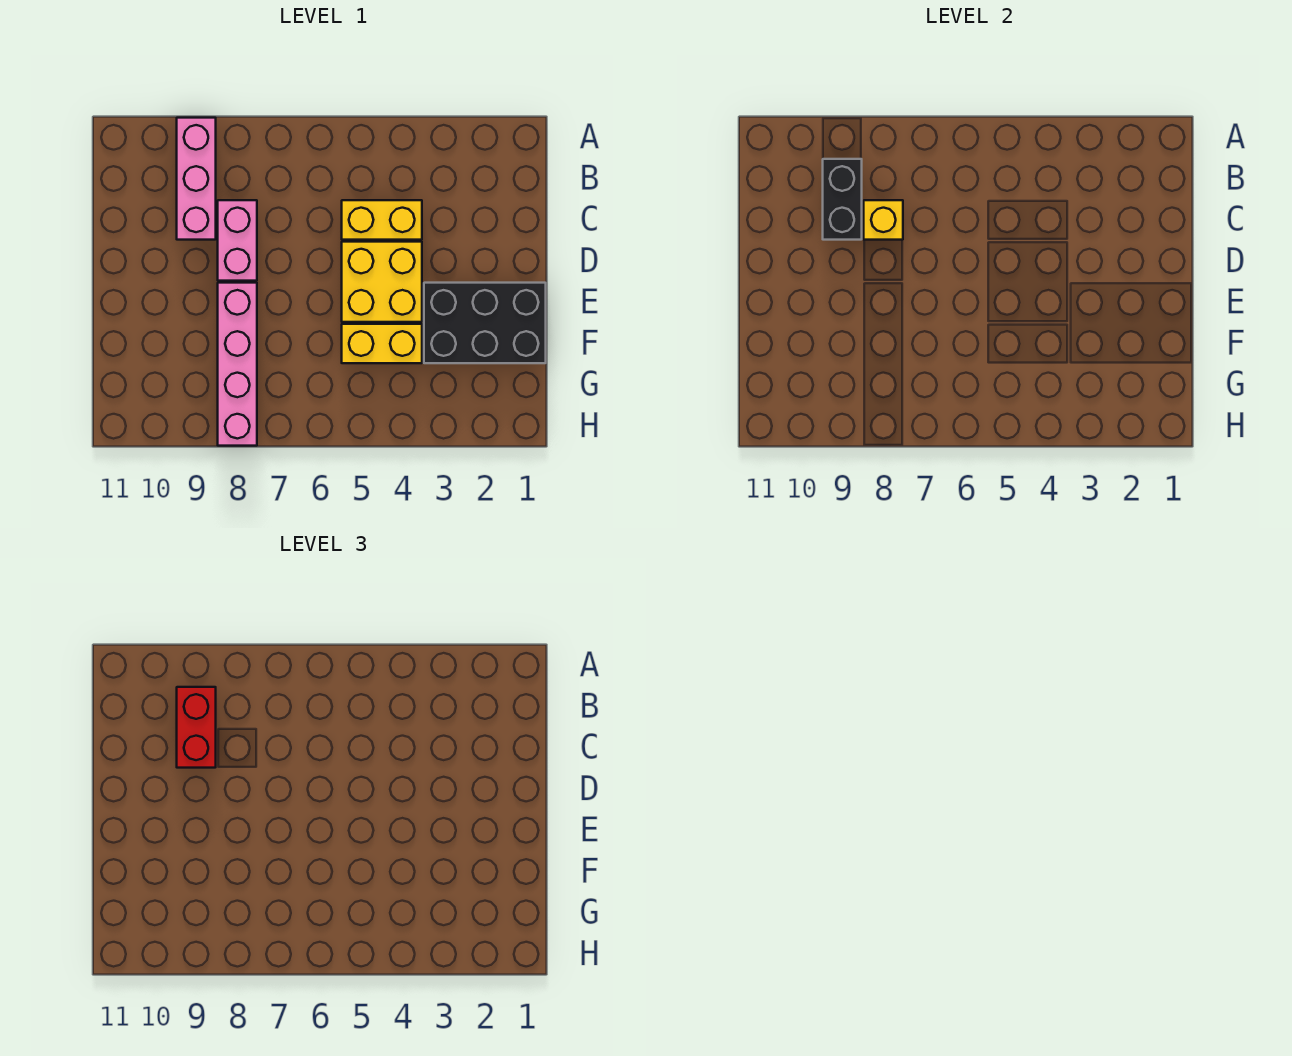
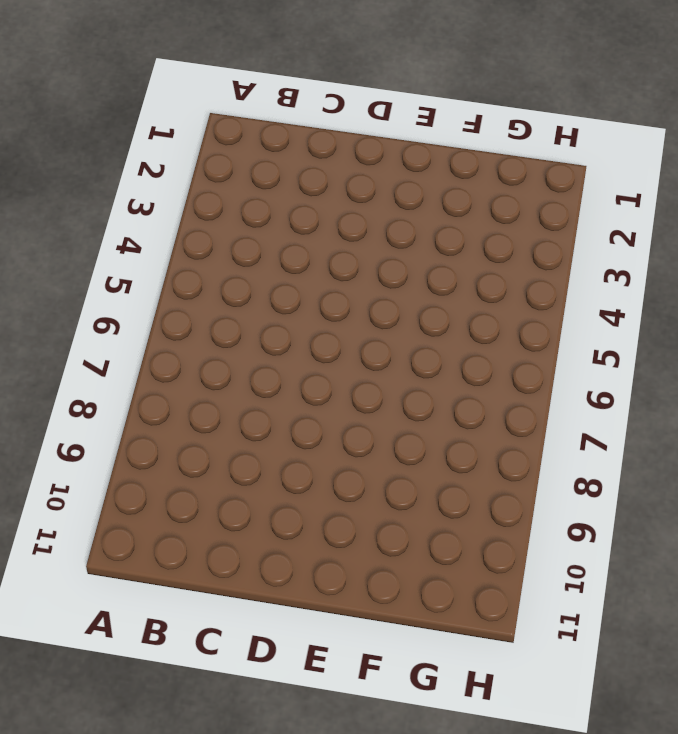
none -> pink 1x3 brick [177,118,216,240]
none -> yellow 1x2 brick [342,200,422,240]

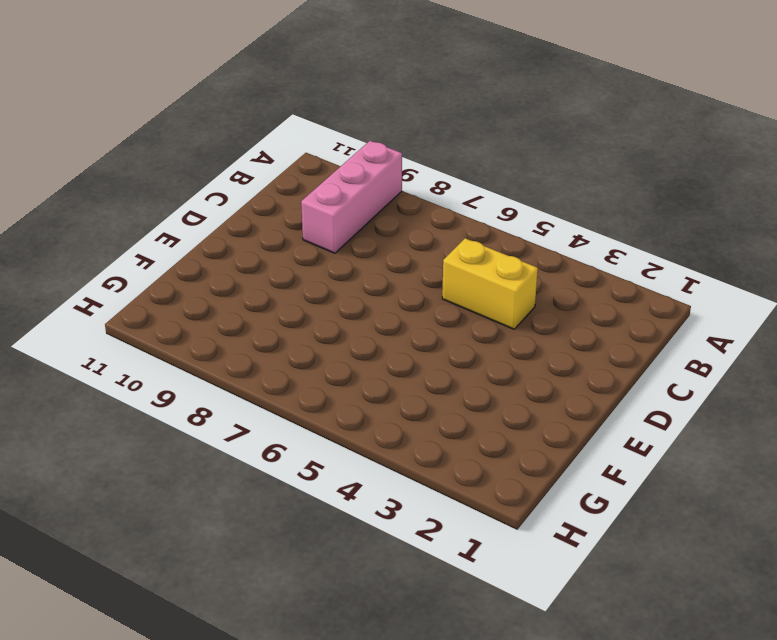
none -> pink 1x2 brick [218,200,257,281]
none -> yellow 2x2 brick [342,242,422,322]

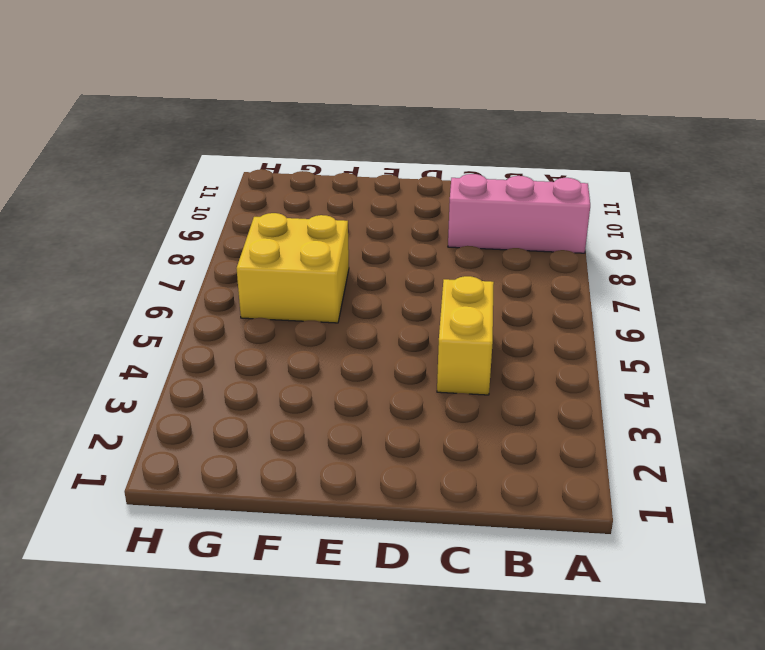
yellow 2x2 brick [236,213,349,323] -> yellow 2x2 brick moved to [342,242,422,322]
none -> pink 1x2 brick [218,200,257,281]
none -> black 2x3 brick [424,283,546,363]

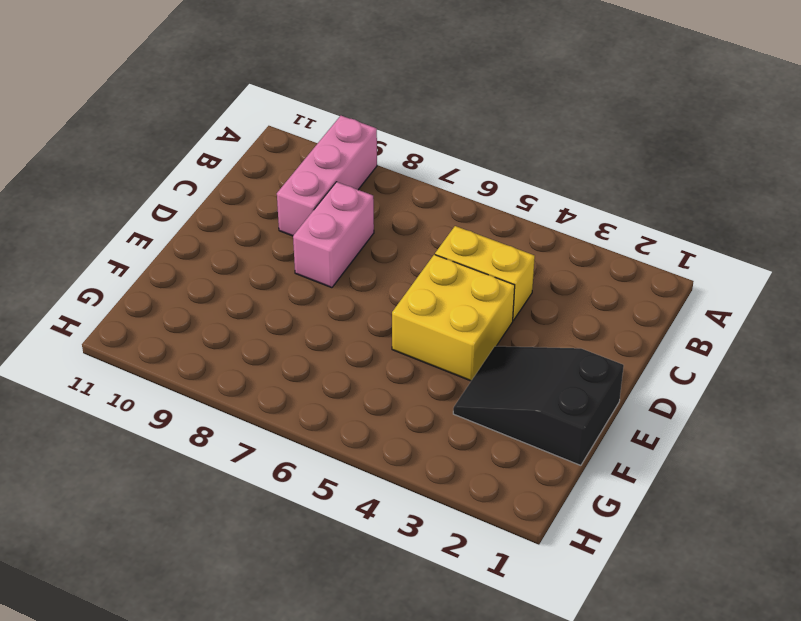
black 2x3 slope [453,346,624,465] -> black 2x3 brick [424,283,546,363]
none -> pink 1x4 brick [218,283,257,446]
none -> yellow 1x2 brick [342,324,422,363]

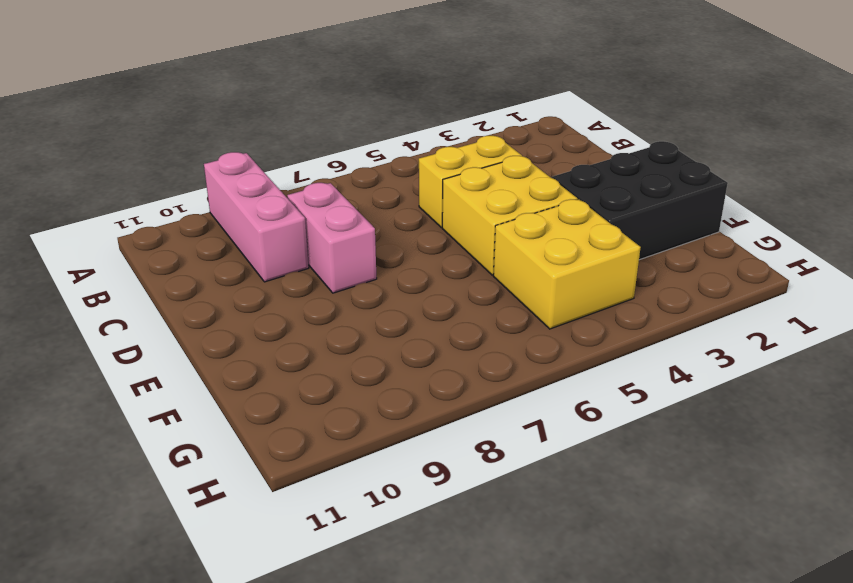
yellow 2x2 brick [493,199,641,329] -> yellow 1x2 brick [342,324,422,363]
none -> pink 1x4 brick [218,283,257,446]
none -> black 1x2 brick [823,159,862,240]

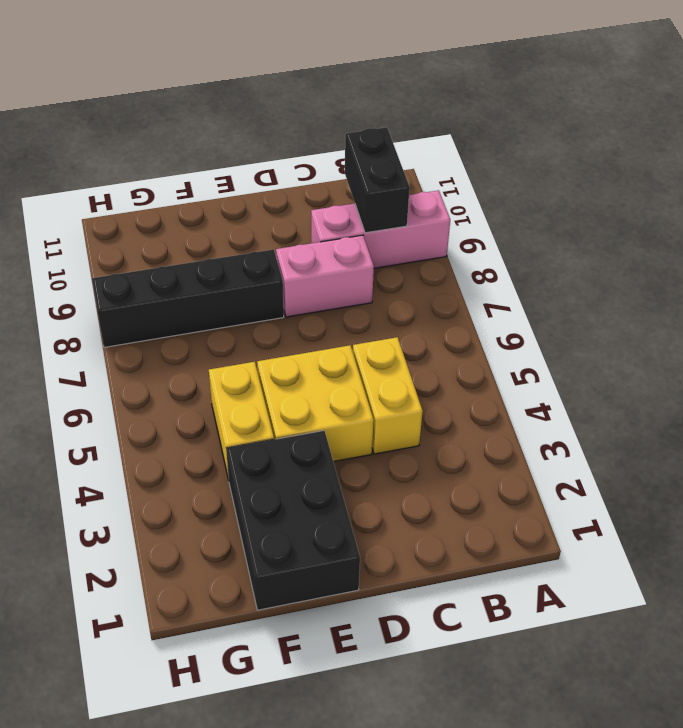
black 1x2 brick [345,127,410,233] -> black 1x2 brick turned to [823,159,862,240]
black 1x4 brick [92,249,284,347] -> pink 1x4 brick [218,283,257,446]
none -> yellow 1x1 brick [864,200,903,240]
none -> red 1x2 brick [177,687,216,768]

